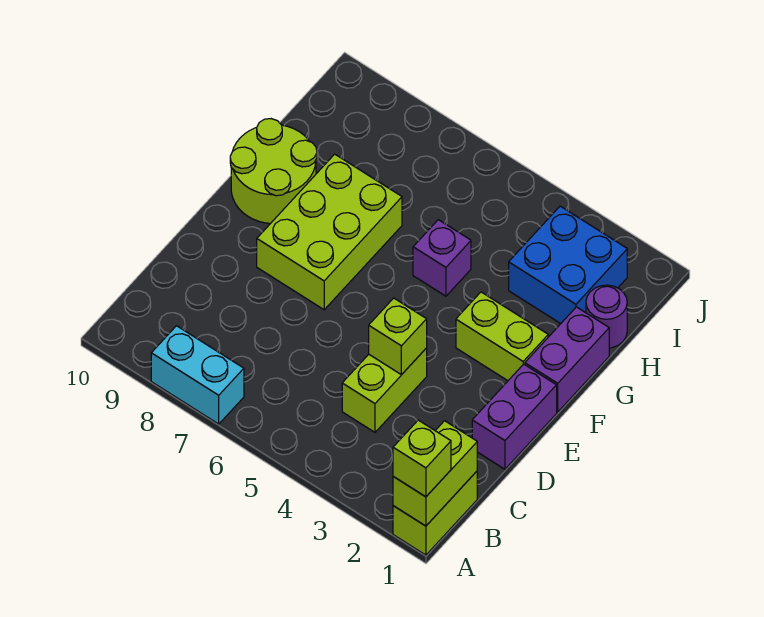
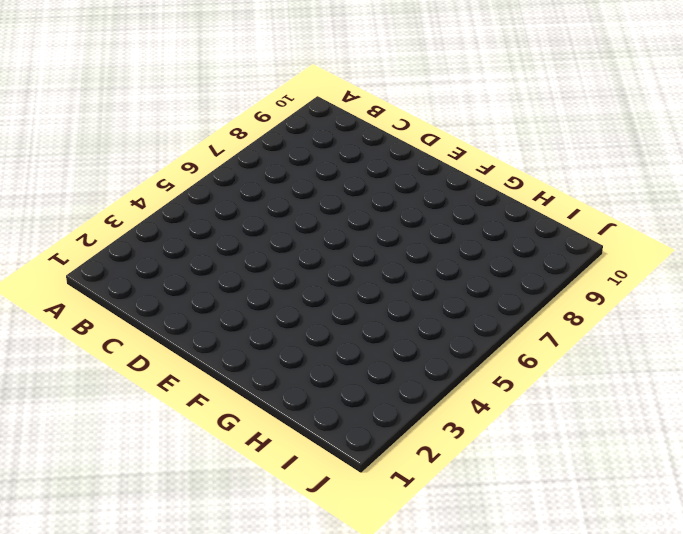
none -> lime 1x2 brick [393,471,477,555]
none -> cyan 1x2 brick [151,326,244,424]
none -> lime 1x2 brick [342,348,427,432]

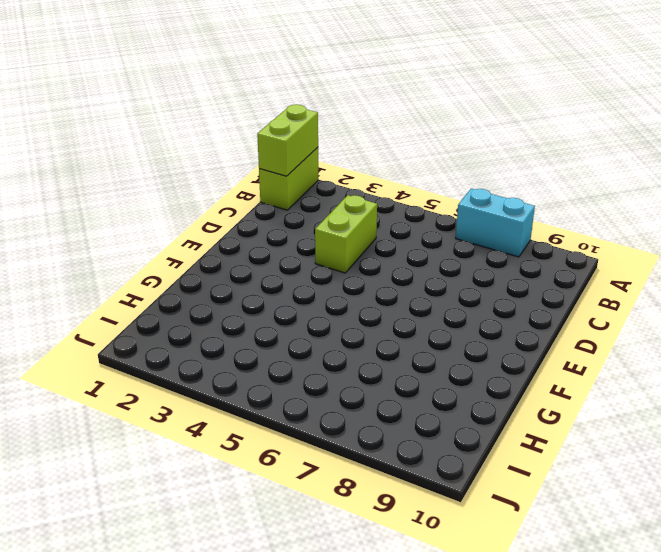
none -> purple 1x2 brick [472,364,557,469]
none -> lime 2x3 brick [257,154,402,310]
none -> purple 1x2 brick [525,307,609,412]

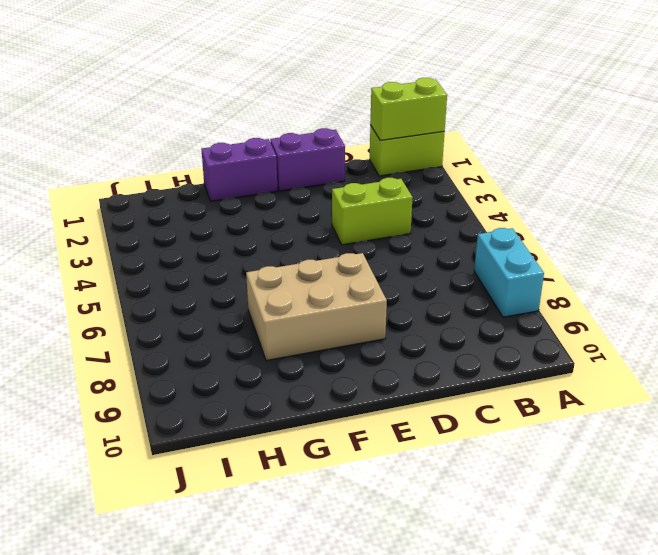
tan 2x3 brick [246,253,387,361] -> lime 2x3 brick [257,154,402,310]
none -> lime 1x2 brick [456,292,548,381]
none -> lime 2x2 round brick [230,119,317,223]
none -> purple 1x1 brick [413,220,471,296]

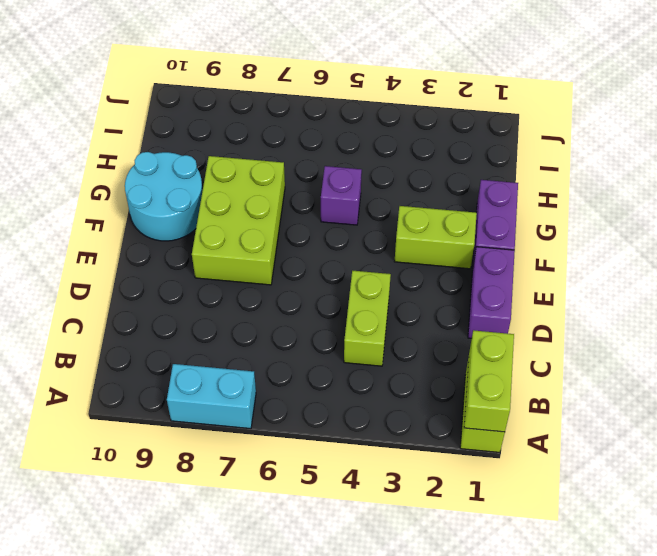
cyan 2x2 round brick [125,152,203,241] -> lime 2x2 round brick [230,119,317,223]
none -> purple 1x1 round brick [586,285,627,348]
none -> blue 2x2 brick [509,206,627,324]
none -> lime 1x1 brick [369,298,427,375]

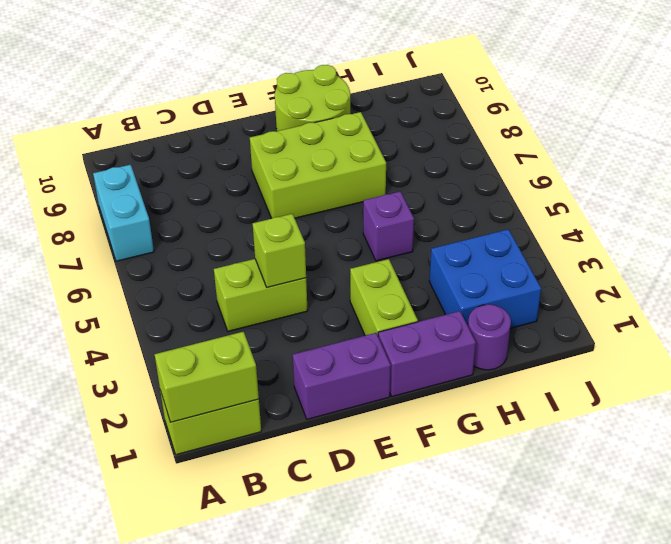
none -> lime 1x1 brick [393,420,451,497]

